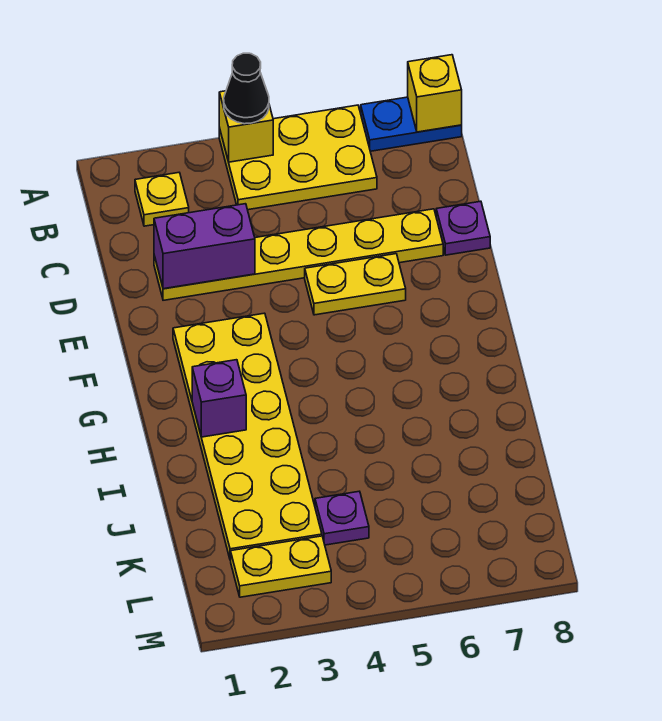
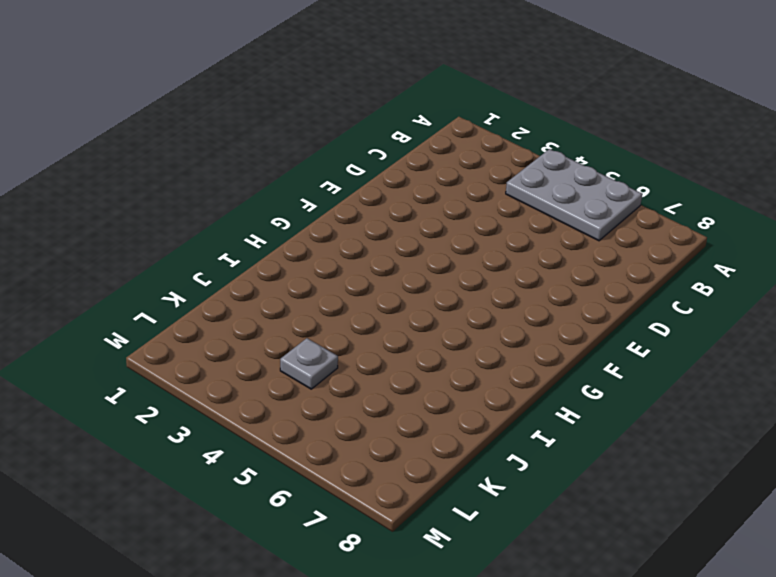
grey 2x3 plate [506,149,642,241] -> yellow 2x3 plate [219,105,377,210]
grey 1x1 plate [280,338,338,389] -> purple 1x1 plate [315,491,369,545]
none -> blue 1x2 plate [361,97,462,151]
none -> yellow 1x1 plate [135,173,189,226]
none -> yellow 1x6 plate [154,209,443,300]

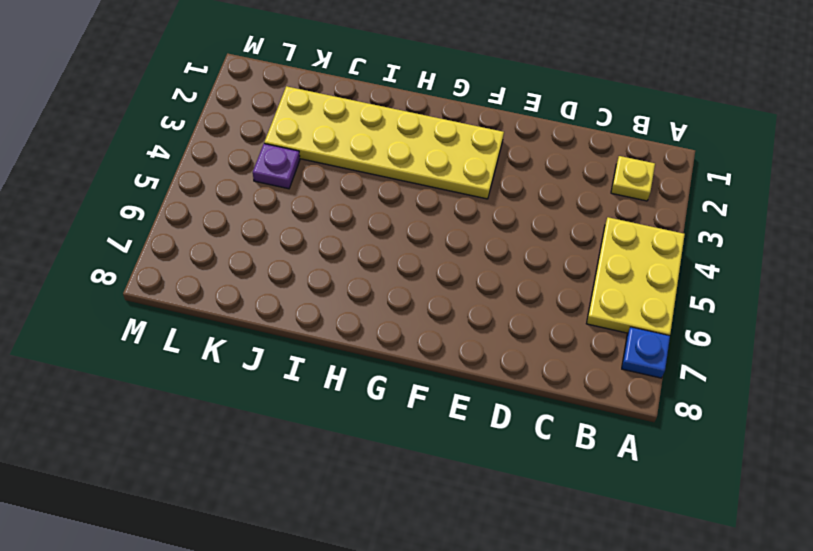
blue 1x1 plate [622,327,670,378] -> blue 1x2 plate [361,97,462,151]
none -> yellow 1x6 plate [154,209,443,300]
none -> purple 1x1 plate [436,201,490,255]
none -> yellow 1x2 plate [305,254,406,315]

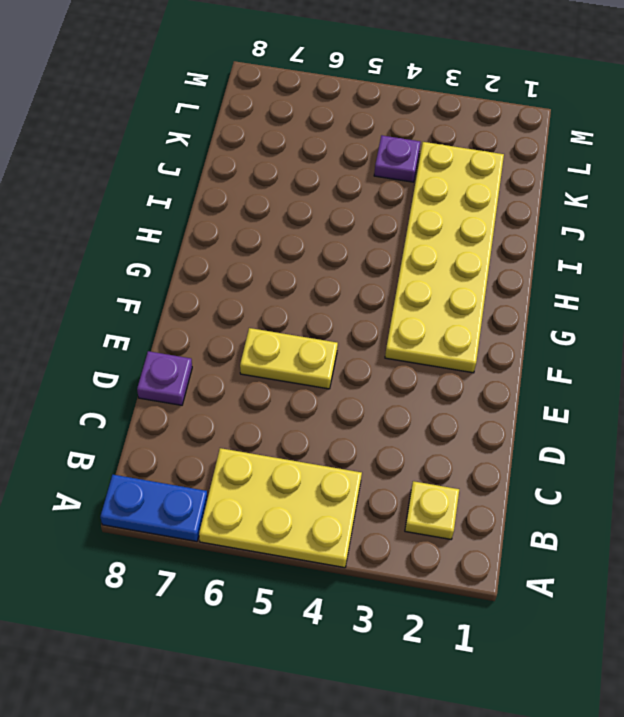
none -> yellow 1x6 plate [154,209,443,300]
none -> yellow 1x2 plate [231,536,331,597]
none -> yellow 1x1 brick [219,91,273,162]

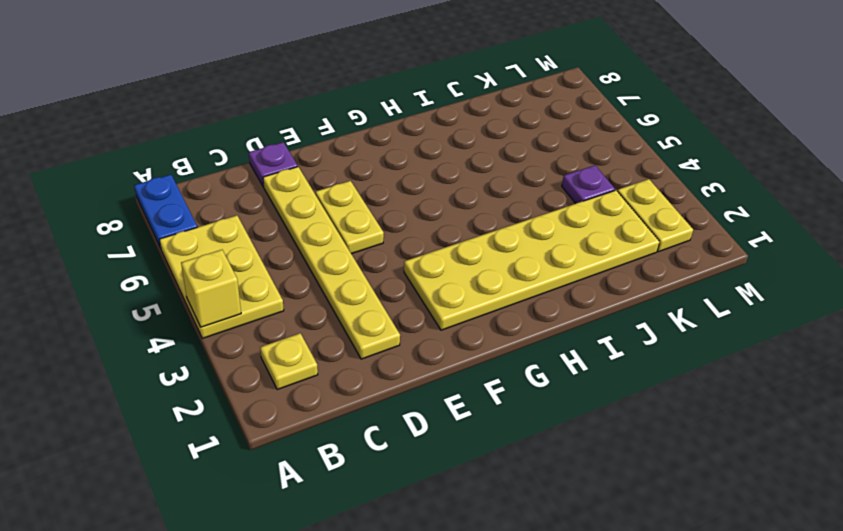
none -> yellow 1x1 brick [408,55,462,132]
none -> purple 1x2 brick [154,204,255,289]
none -> purple 1x1 brick [192,360,246,437]

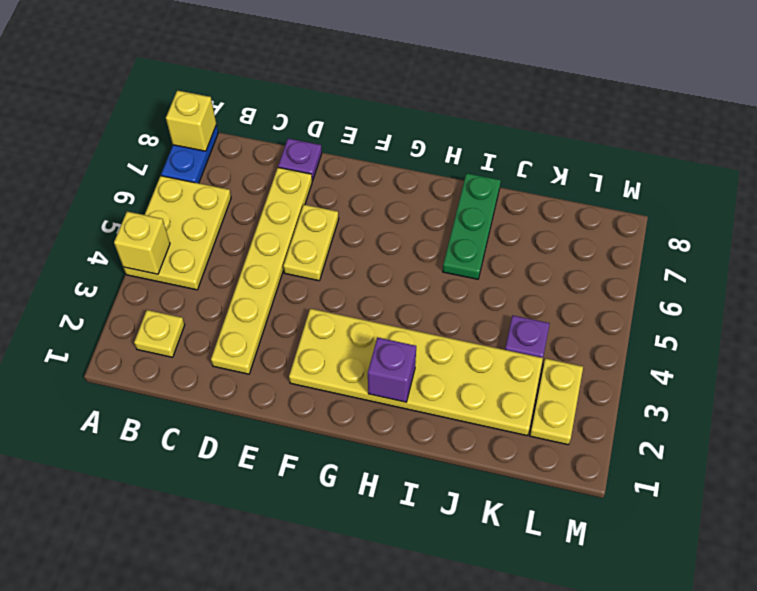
green 1x3 plate [443,173,501,279] -> none
none -> purple 1x2 brick [154,204,255,289]
none -> black 1x1 cone [224,53,269,124]

